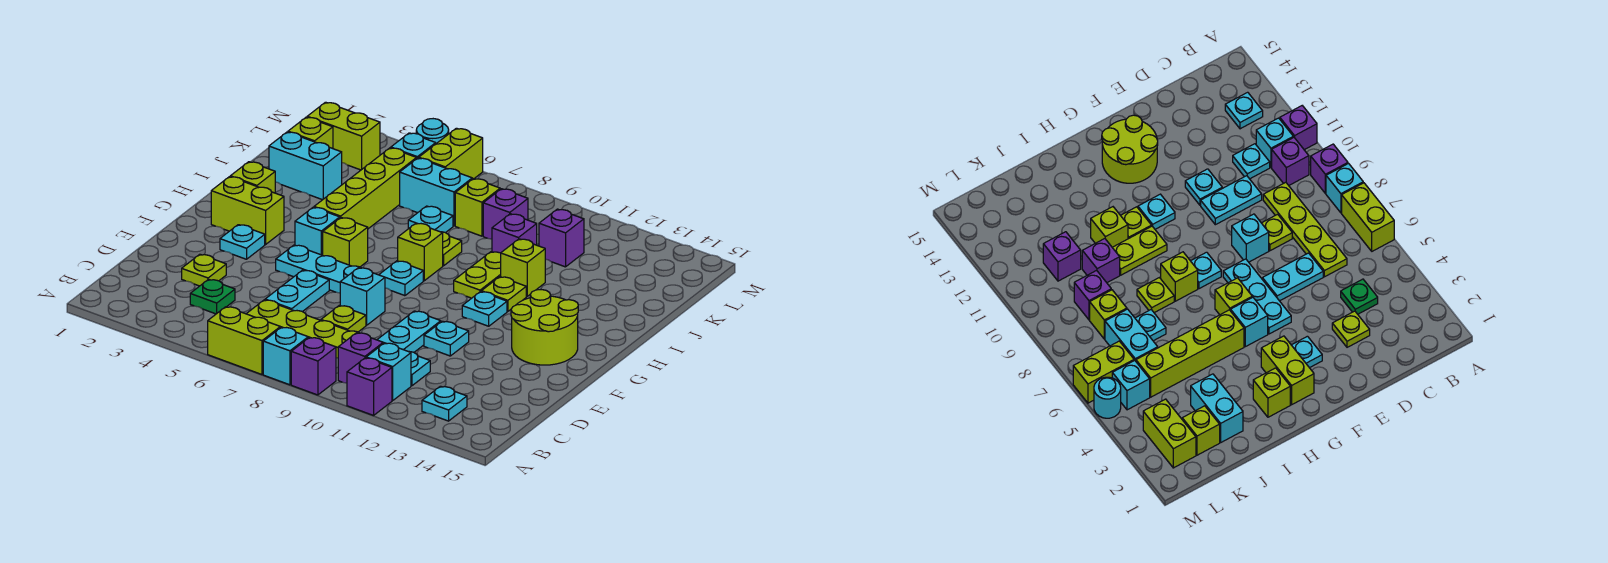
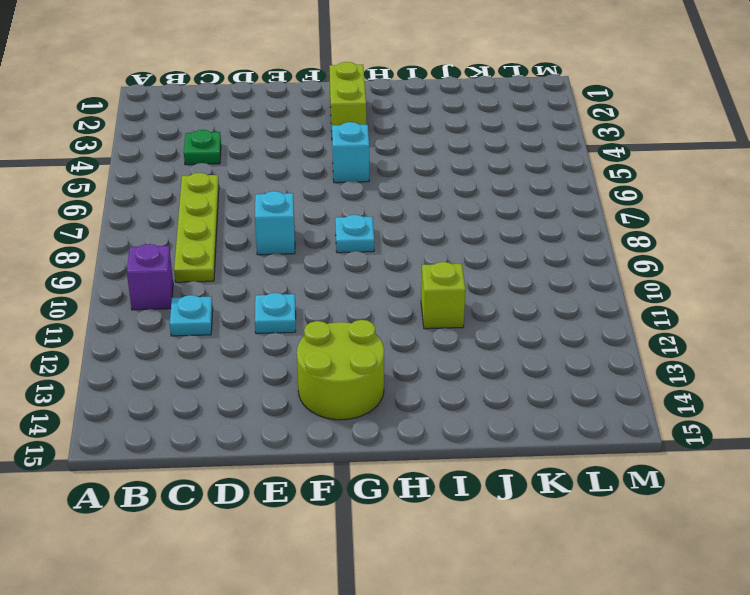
none -> lime 1x2 brick [208,307,280,374]
none -> cyan 1x1 brick [263,327,308,385]
none -> purple 1x1 brick [291,337,336,395]
none -> purple 1x1 brick [347,358,392,415]

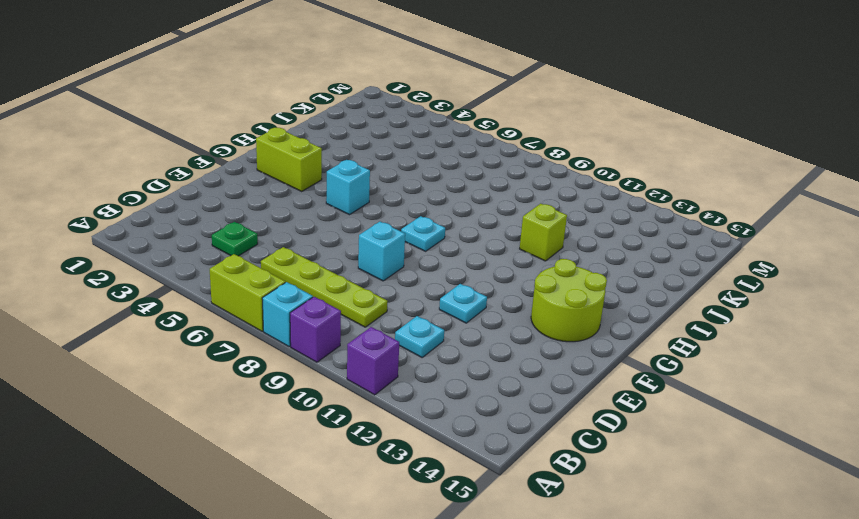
none -> purple 1x1 brick [338,333,383,383]
none -> cyan 1x1 brick [366,343,411,401]
none -> cyan 1x1 plate [422,386,467,421]
none -> lime 1x1 plate [182,254,226,286]

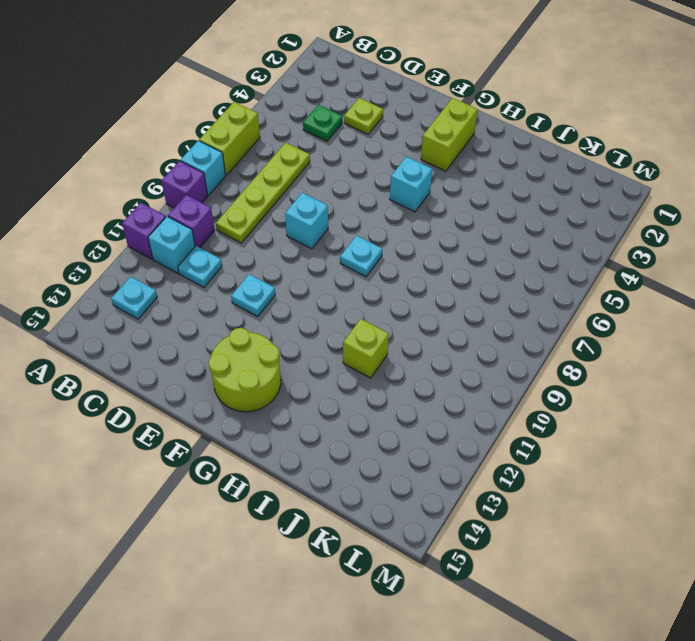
none -> cyan 1x2 plate [265,270,329,312]
none -> lime 1x1 plate [321,305,366,332]
none -> cyan 1x2 plate [377,311,441,352]
none -> cyan 1x1 plate [220,225,265,259]

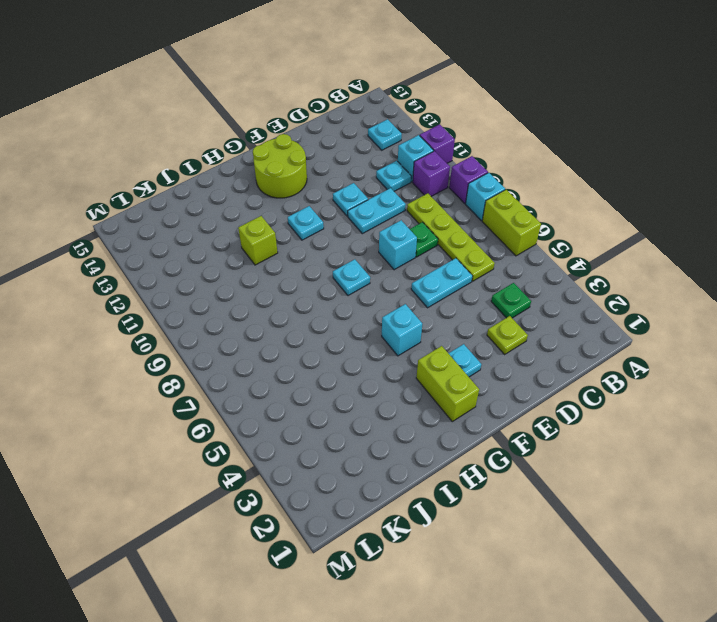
green 1x1 plate [410,222,438,257] -> lime 1x1 plate [321,305,366,332]
none -> cyan 1x3 plate [276,245,361,293]
none -> lime 1x1 brick [323,218,368,267]
none -> lime 1x1 brick [230,162,275,193]
none -> lime 1x4 brick [314,148,417,229]

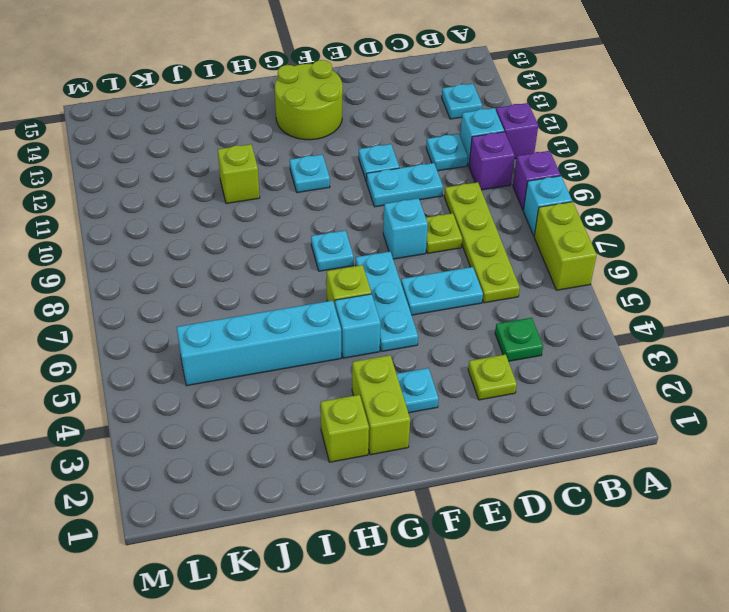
cyan 1x4 brick [177,301,341,386] -> lime 1x4 brick [314,148,417,229]
none -> lime 1x1 brick [398,223,443,281]
none -> lime 1x2 plate [454,252,501,298]
none -> lime 1x1 plate [481,277,526,311]
none -> lime 1x1 plate [442,232,462,266]

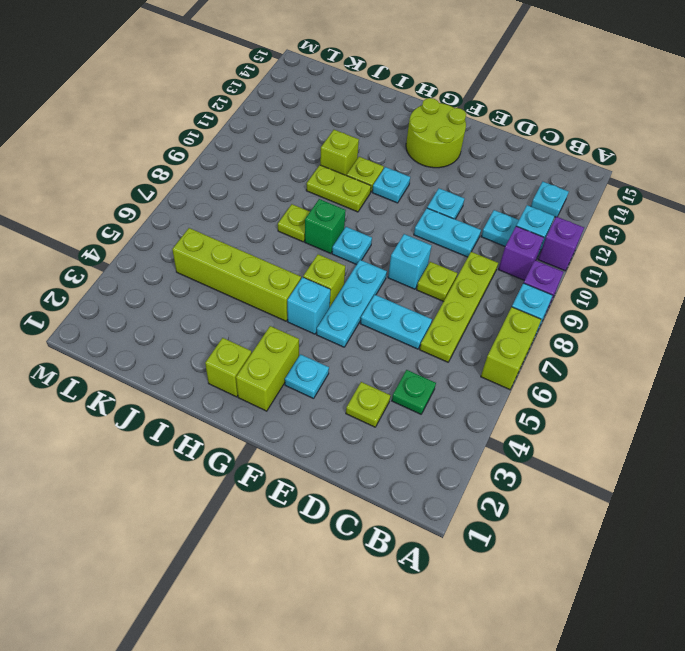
green 1x1 brick [305,199,346,253] -> lime 1x1 brick [398,223,443,281]
none -> cyan 1x2 brick [269,132,342,200]
none -> cyan 1x1 plate [408,206,453,233]
none -> purple 1x1 brick [492,214,537,253]
none -> lime 1x1 brick [288,117,333,149]

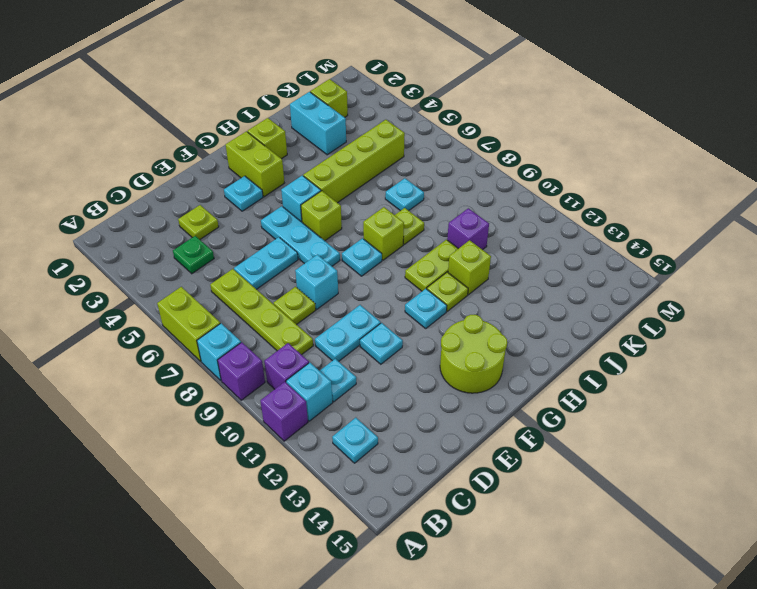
none -> cyan 1x2 brick [400,158,472,226]
none -> lime 1x1 brick [455,179,500,236]
none -> purple 1x1 brick [483,189,528,239]
none -> purple 1x1 brick [539,209,584,267]

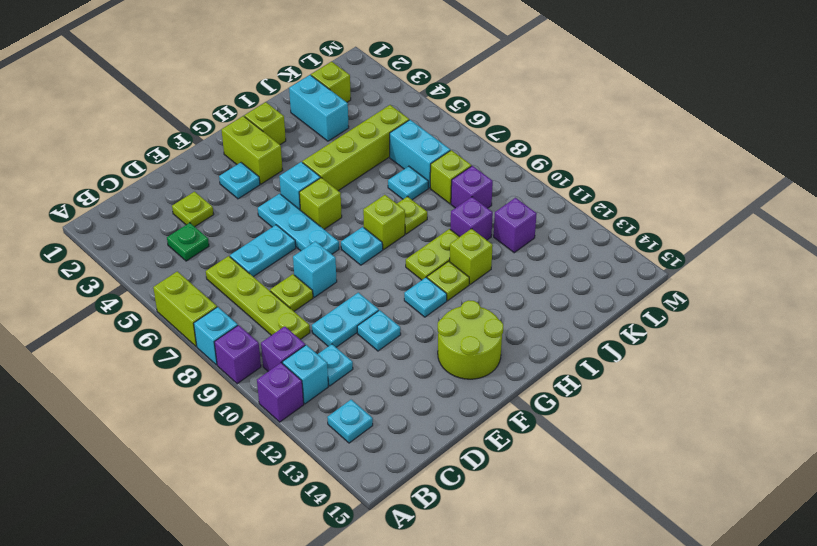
none -> lime 1x2 brick [307,102,380,170]
none -> cyan 1x1 brick [391,133,436,158]
none -> lime 1x2 brick [419,128,483,179]
none -> cyan 1x1 round brick [416,119,449,144]

